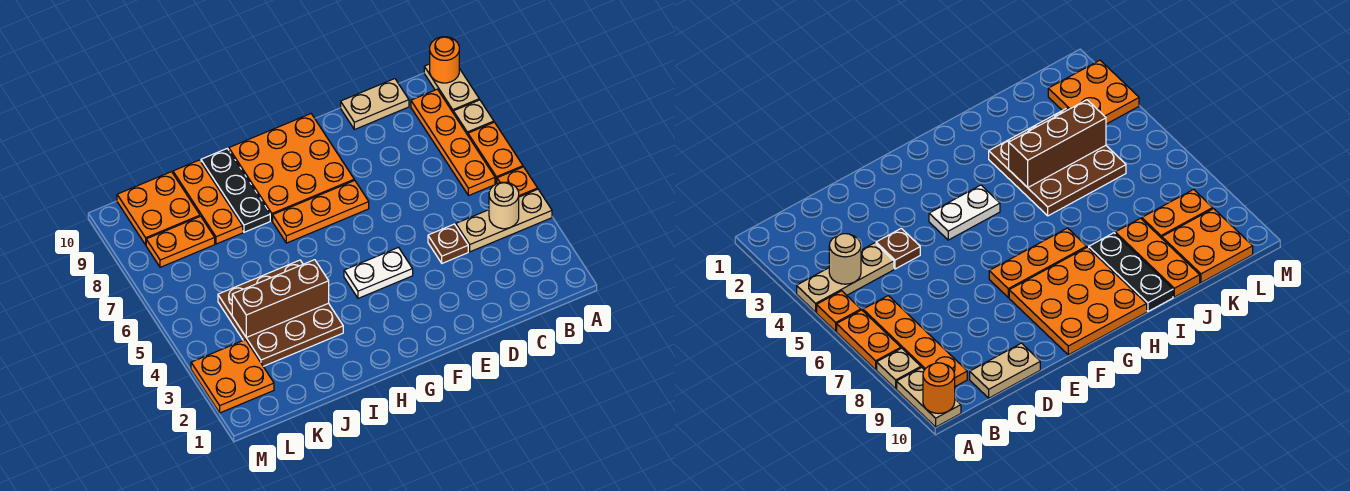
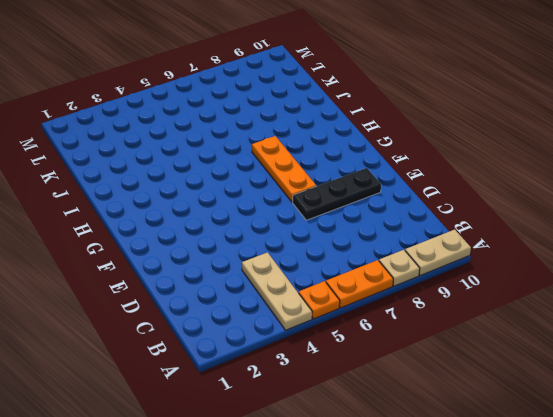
black 1x3 plate [293,168,381,220] -> black 1x3 plate moved to [201,148,270,232]
none -> orange 1x4 plate [411,89,495,196]
none -> tan 1x2 plate [341,79,409,130]
none -> brown 1x1 plate [428,224,468,263]

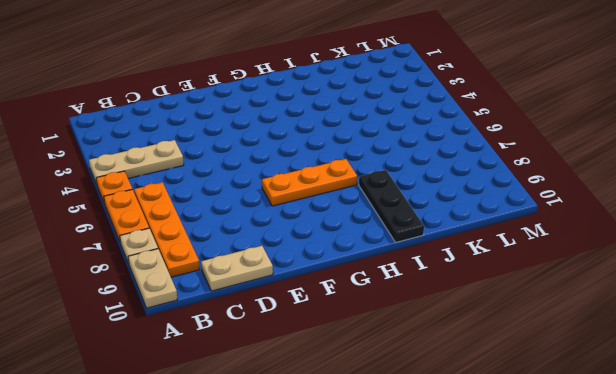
none -> brown 1x1 plate [428,224,468,263]
none -> white 1x2 plate [344,248,413,298]
none -> orange 3x3 plate [229,114,354,221]

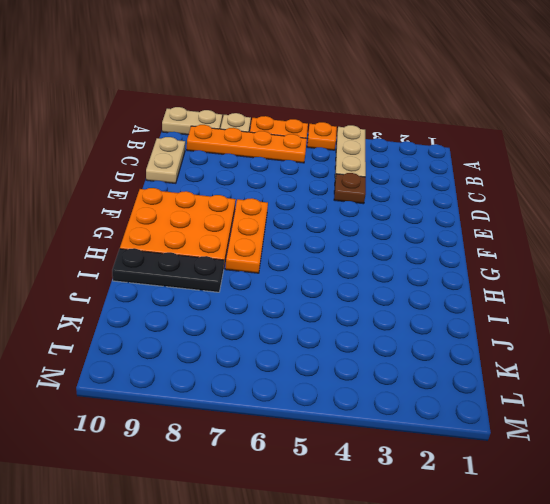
none -> white 1x2 plate [344,248,413,298]
none -> brown 3x3 plate [218,260,343,366]
none -> orange 1x3 plate [173,160,243,244]

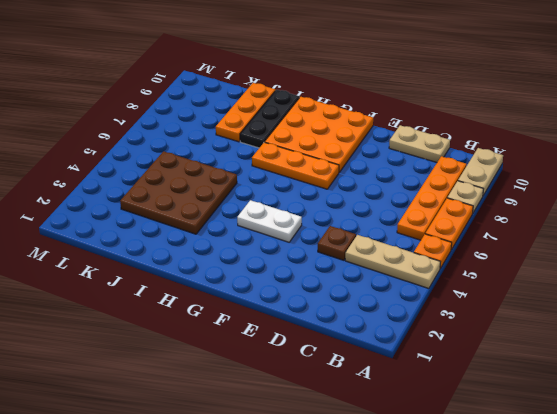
none -> orange 1x2 plate [146,216,215,267]
none -> orange 2x2 plate [117,172,200,245]
none -> orange 2x2 plate [191,340,274,413]

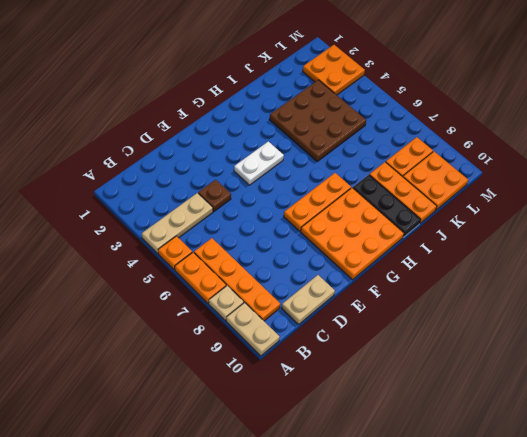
none -> orange 1x1 round brick [430,37,459,83]
none -> tan 1x1 round brick [489,182,519,229]
none -> brown 1x3 brick [232,260,329,337]

